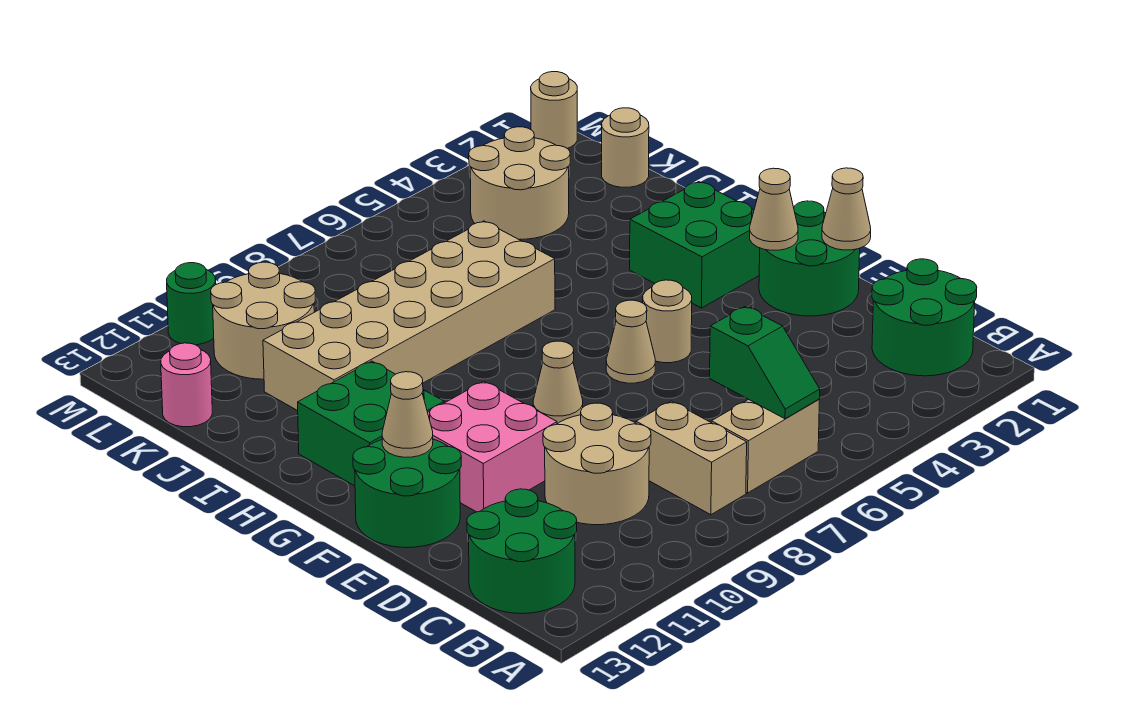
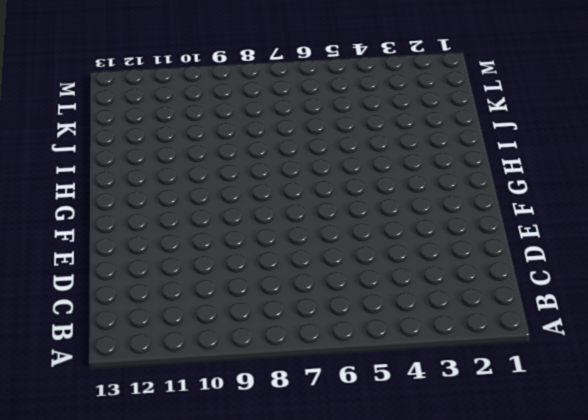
none -> green 2x2 round brick [872,259,977,376]
none -> tan 1x2 brick [711,399,819,493]
none -> tan 1x2 brick [636,401,747,515]

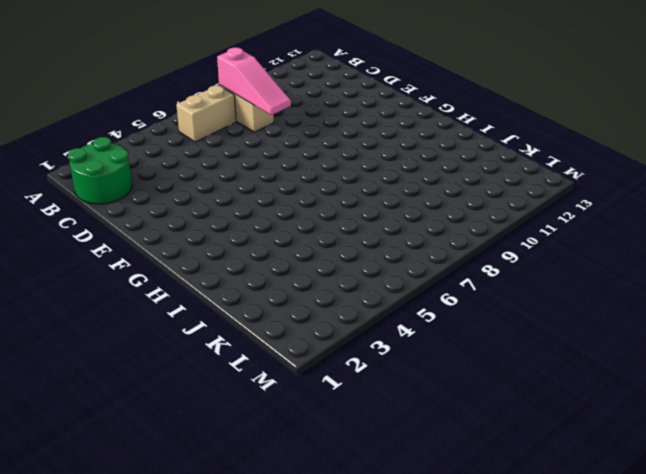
pink 1x3 slope [217,48,291,115] -> none
none -> green 2x2 round brick [467,489,577,614]
none -> tan 2x2 round brick [543,403,651,525]
none -> green 2x2 round brick [759,201,860,316]

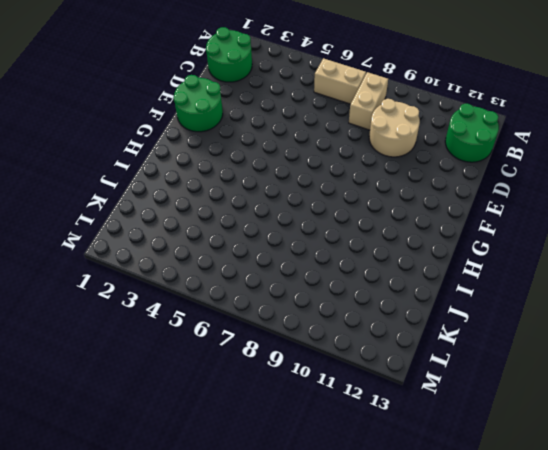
none -> pink 2x2 brick [428,381,557,512]
none -> green 2x2 round brick [353,439,461,548]
none -> tan 1x1 round brick [643,280,692,363]

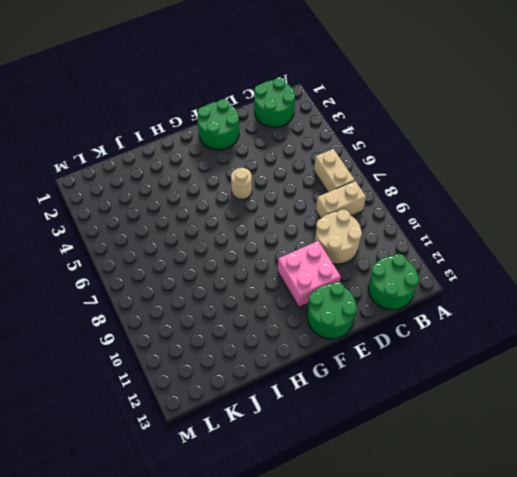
none -> tan 1x1 cone [606,300,655,383]
none -> tan 1x1 cone [533,341,583,424]
none -> green 2x2 brick [630,182,760,308]

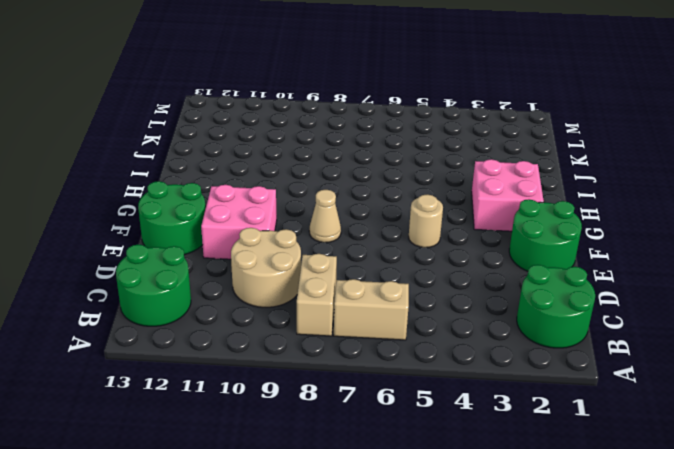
pink 2x2 brick [472,159,544,231] -> green 2x2 brick [630,182,760,308]
none -> tan 1x1 cone [606,300,655,383]
none -> green 2x2 brick [298,361,444,486]
none -> tan 2x6 brick [263,221,555,411]

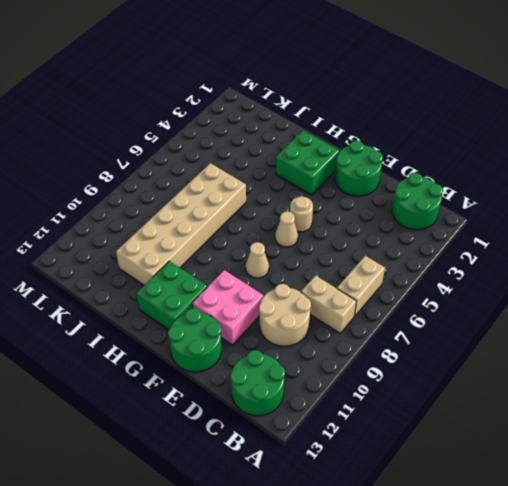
none -> tan 1x1 round brick [602,108,649,187]
none -> tan 2x2 round brick [469,127,570,239]
none -> tan 2x2 round brick [211,262,315,379]

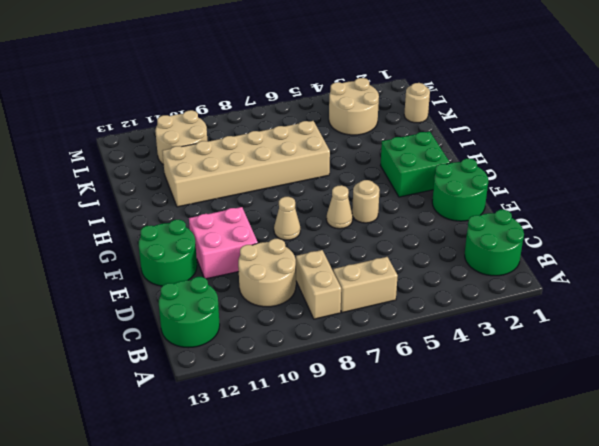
none -> green 2x2 brick [298,361,444,486]
none -> pink 1x1 round brick [161,343,212,427]
none -> tan 1x1 round brick [531,72,577,149]

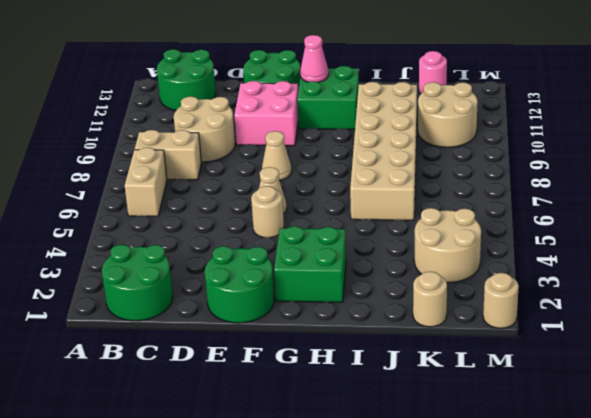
pink 1x1 cone [300,35,329,82] -> none
none -> green 1x1 round brick [167,263,216,345]
none -> green 1x2 slope [710,307,820,419]
none -> tan 1x1 cone [822,168,871,250]

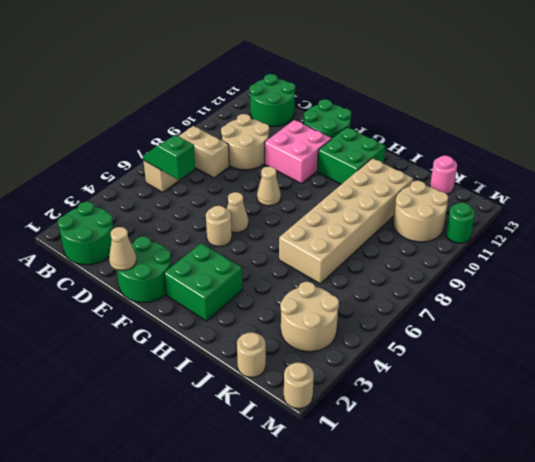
none -> tan 1x1 cone [750,168,798,250]
none -> tan 1x1 cone [382,372,433,457]

